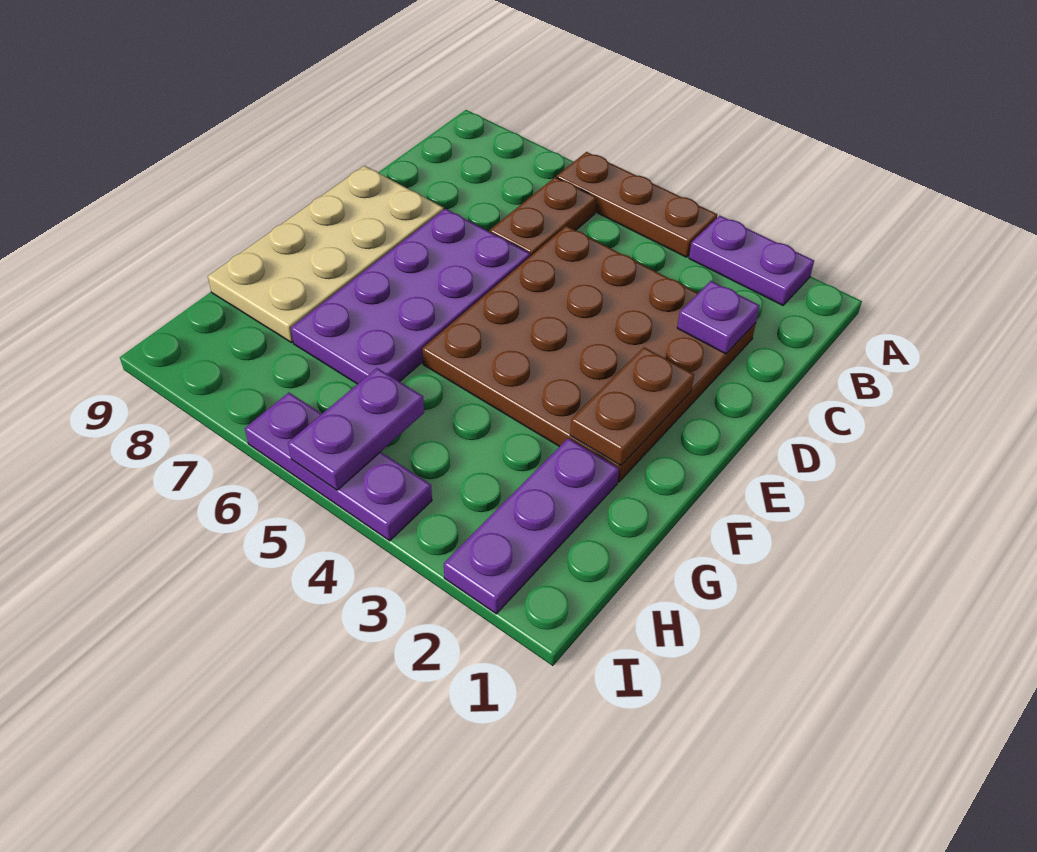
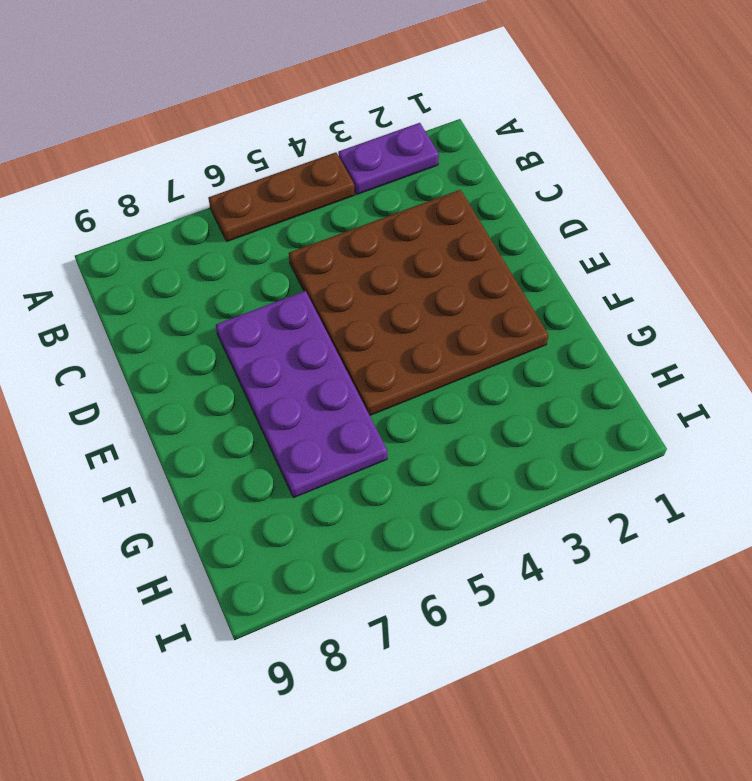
none -> brown 1x2 plate [490,177,596,256]
none -> tan 2x4 plate [208,166,443,343]

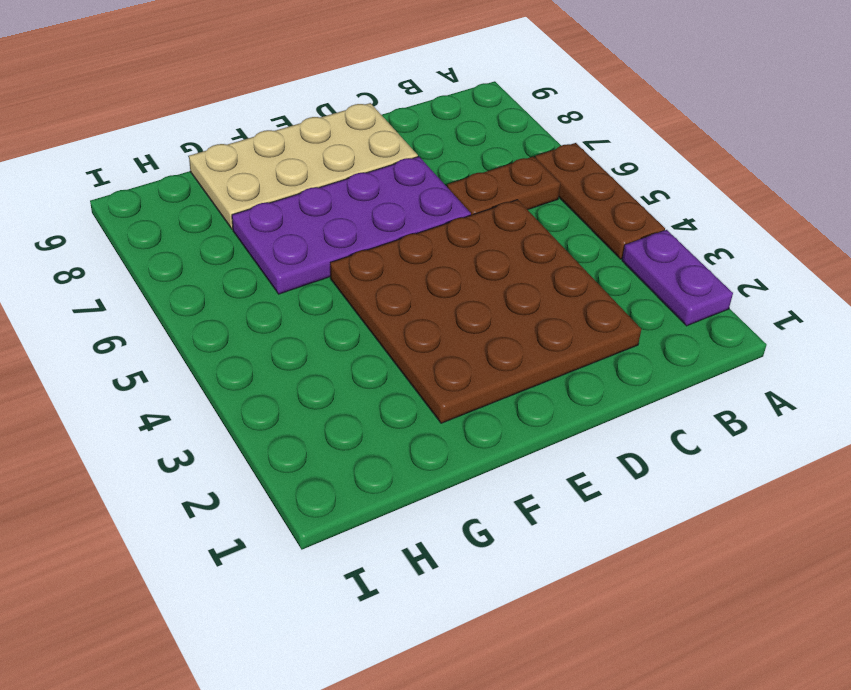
none -> purple 1x3 plate [444,438,619,614]
none -> purple 1x3 plate [245,393,432,541]

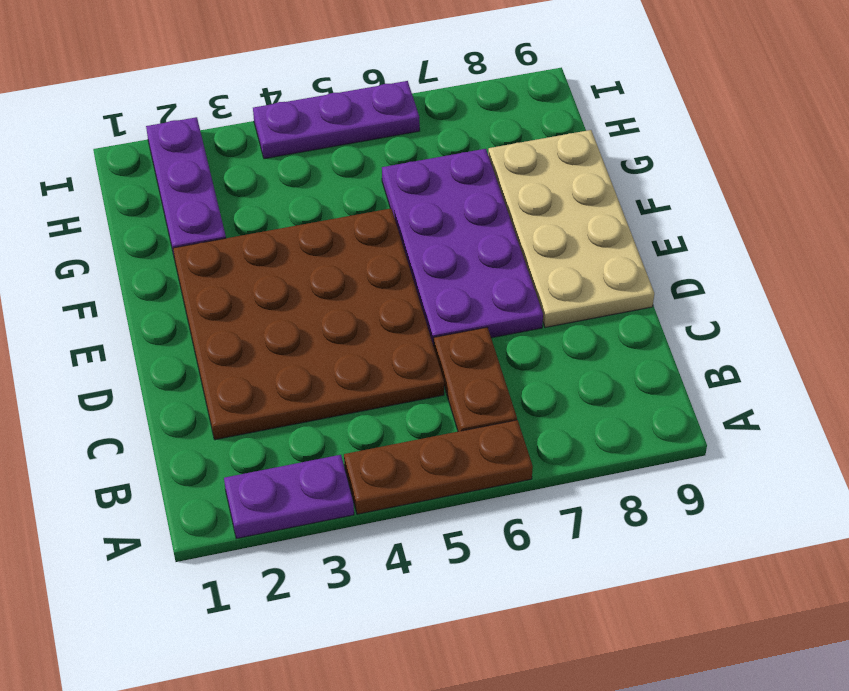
none -> purple 1x1 plate [677,281,760,354]
none -> brown 1x2 plate [570,347,694,466]

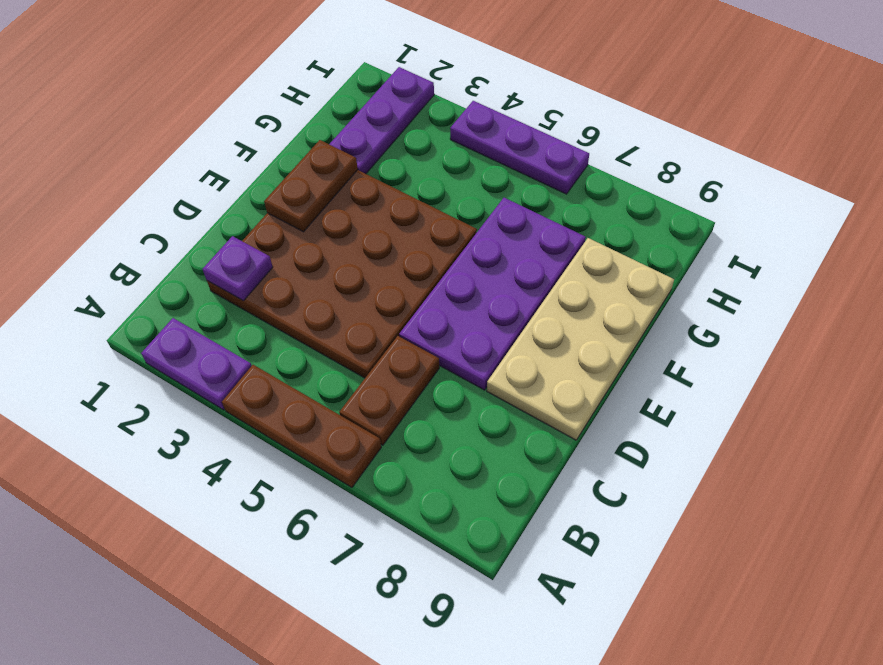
none -> purple 1x2 plate [288,368,424,490]

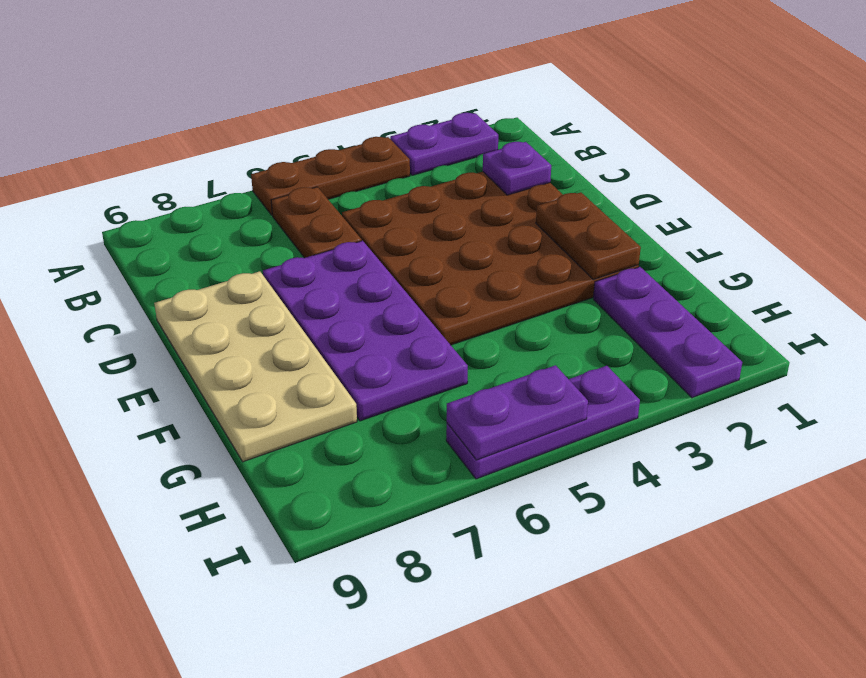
purple 1x2 plate [447,365,588,460] -> purple 1x2 plate turned to [288,368,424,490]

